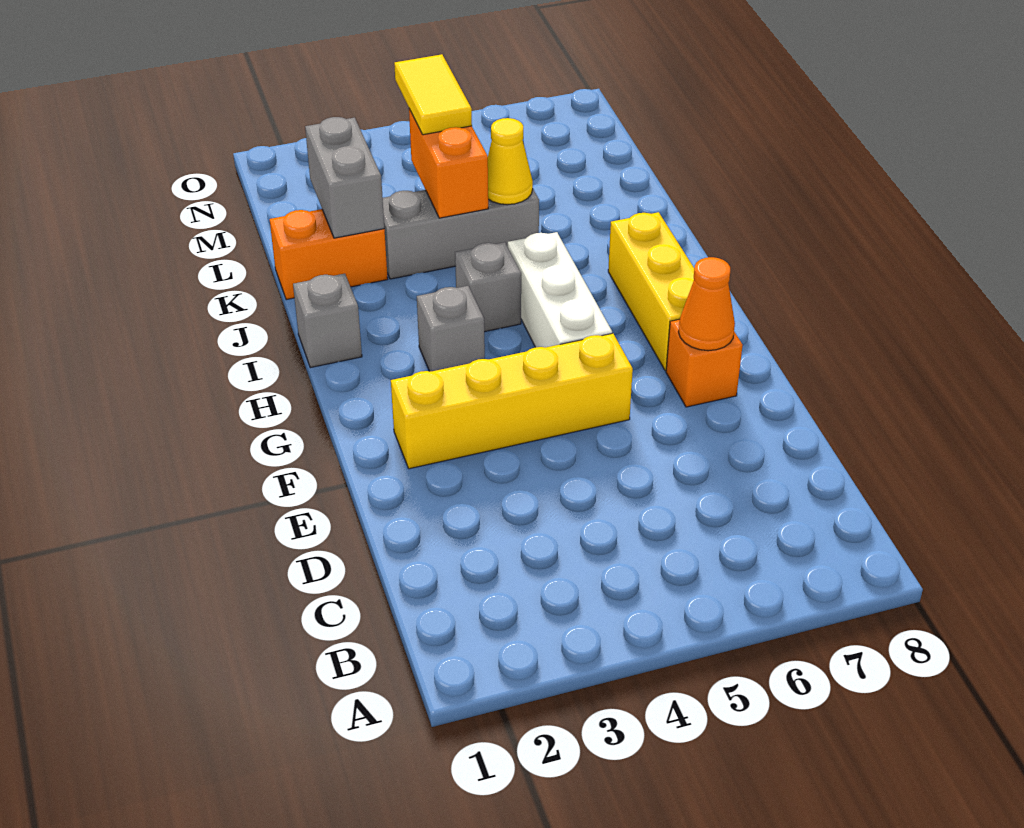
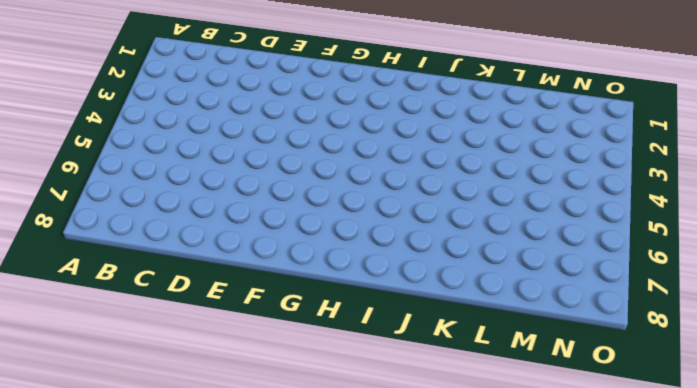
none -> yellow 1x4 brick [391,333,633,469]
none -> orange 1x1 brick [666,319,743,407]
none -> white 1x3 brick [508,232,612,348]

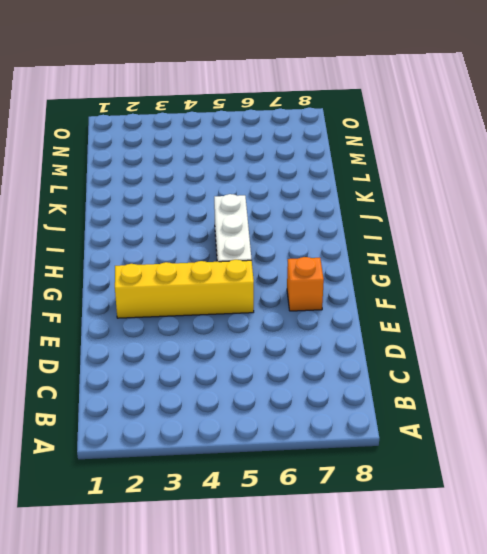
none -> yellow 1x3 brick [608,212,694,371]
none -> grey 1x1 brick [417,286,485,372]
none -> grey 1x1 brick [293,274,362,368]

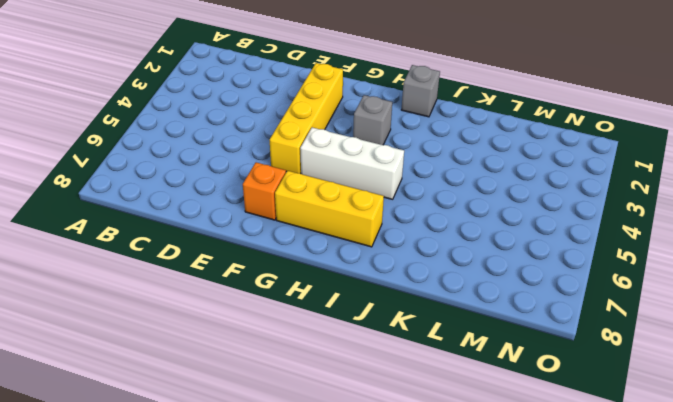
none -> grey 1x1 brick [455,242,521,332]
none -> orange 1x2 brick [270,209,388,300]
none -> grey 1x3 brick [383,190,539,279]

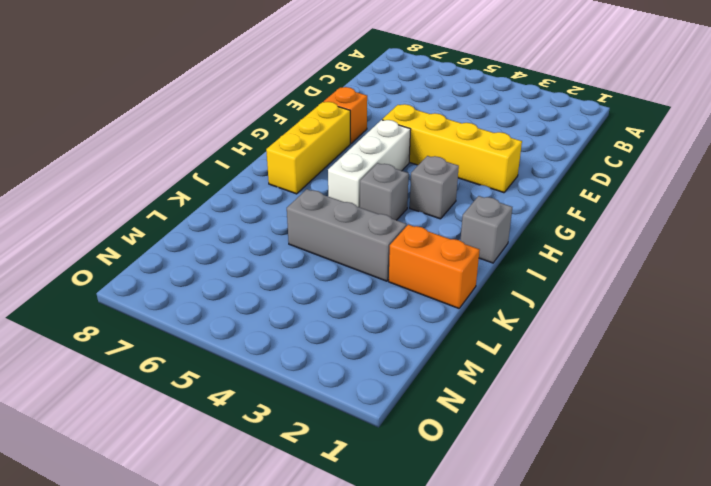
none -> orange 1x1 cone [679,257,735,351]
none -> grey 1x2 brick [305,117,384,238]
none -> orange 1x2 brick [409,109,488,218]

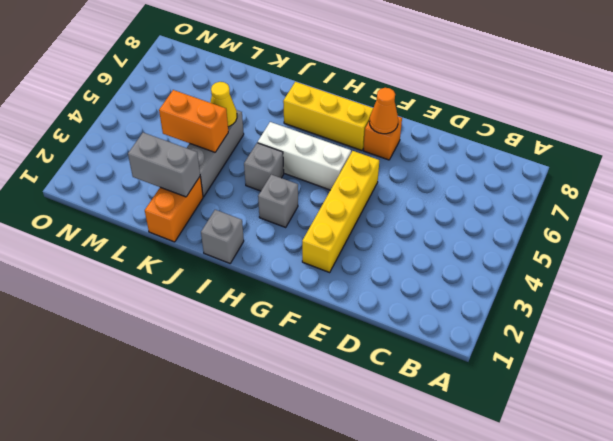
none -> yellow 1x2 tile [394,54,472,135]

